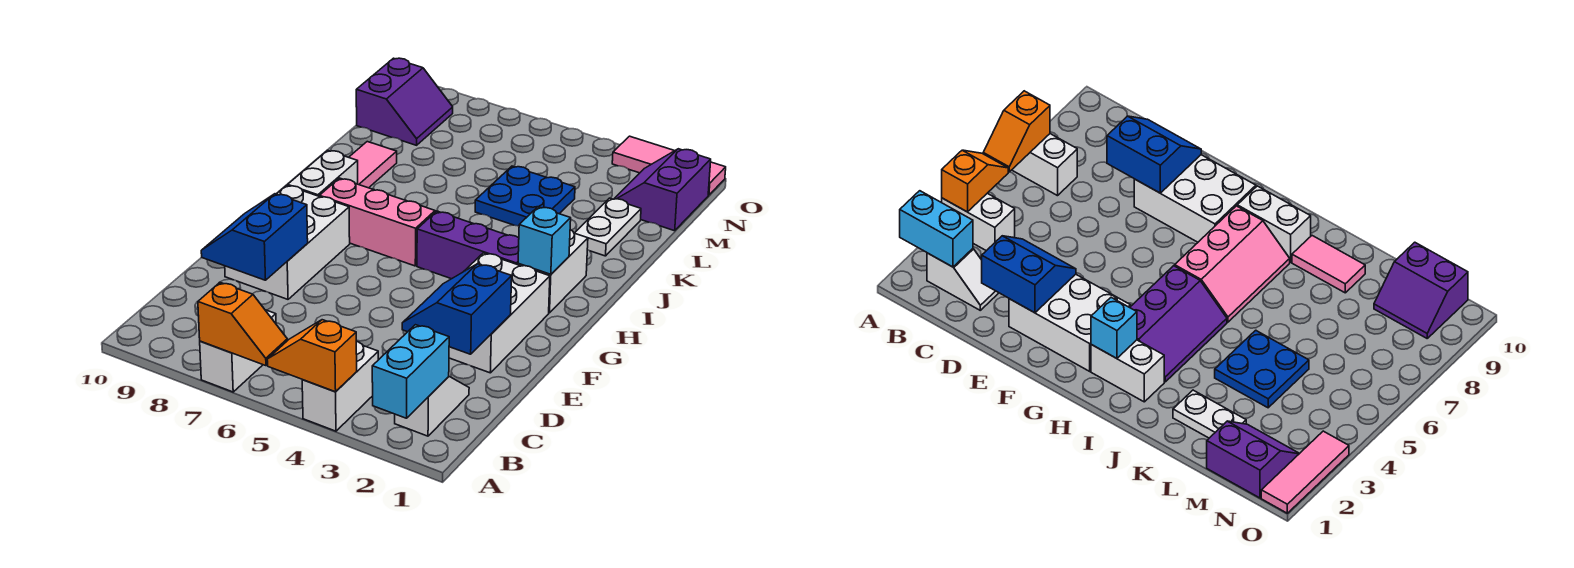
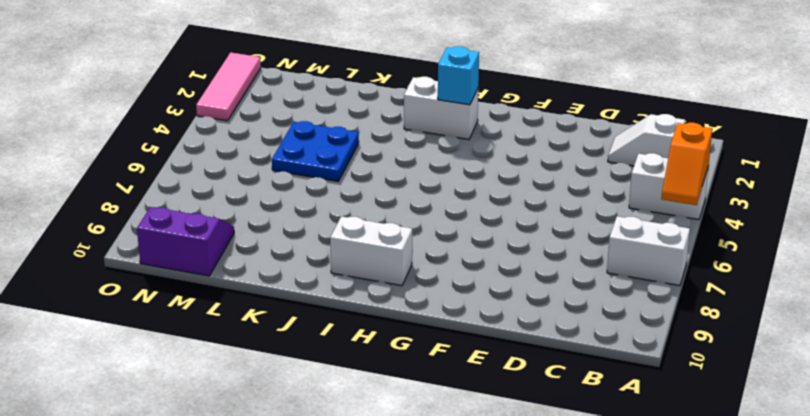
none -> white 2x3 brick [449,253,550,373]
none -> white 2x3 brick [225,185,350,299]
none -> purple 2x3 slope [417,211,519,279]

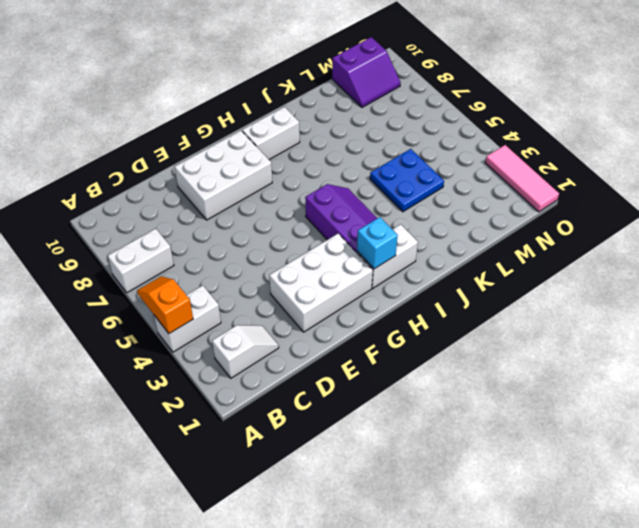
none -> pink 2x3 slope [320,178,436,266]
none -> pink 1x2 tile [349,142,397,188]
none -> white 1x2 plate [575,198,641,256]

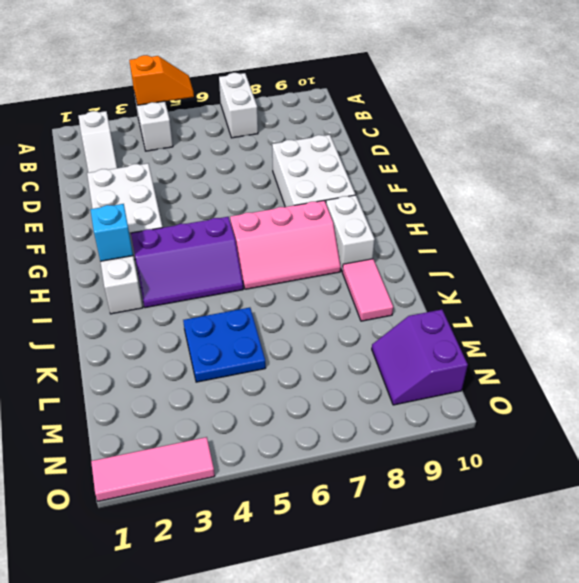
none -> white 1x2 plate [575,198,641,256]
none -> purple 2x2 slope [614,149,711,231]
none -> cyan 1x2 brick [372,325,449,418]

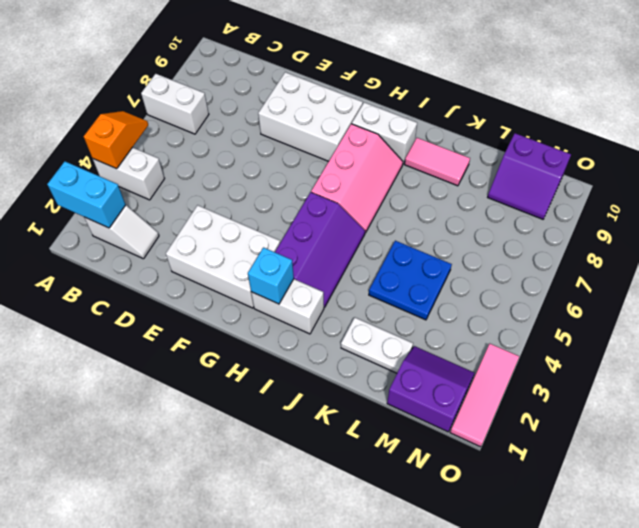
none -> orange 1x2 slope [198,283,287,366]
none -> blue 2x2 slope [402,264,512,354]
none -> blue 2x2 slope [201,194,308,280]

